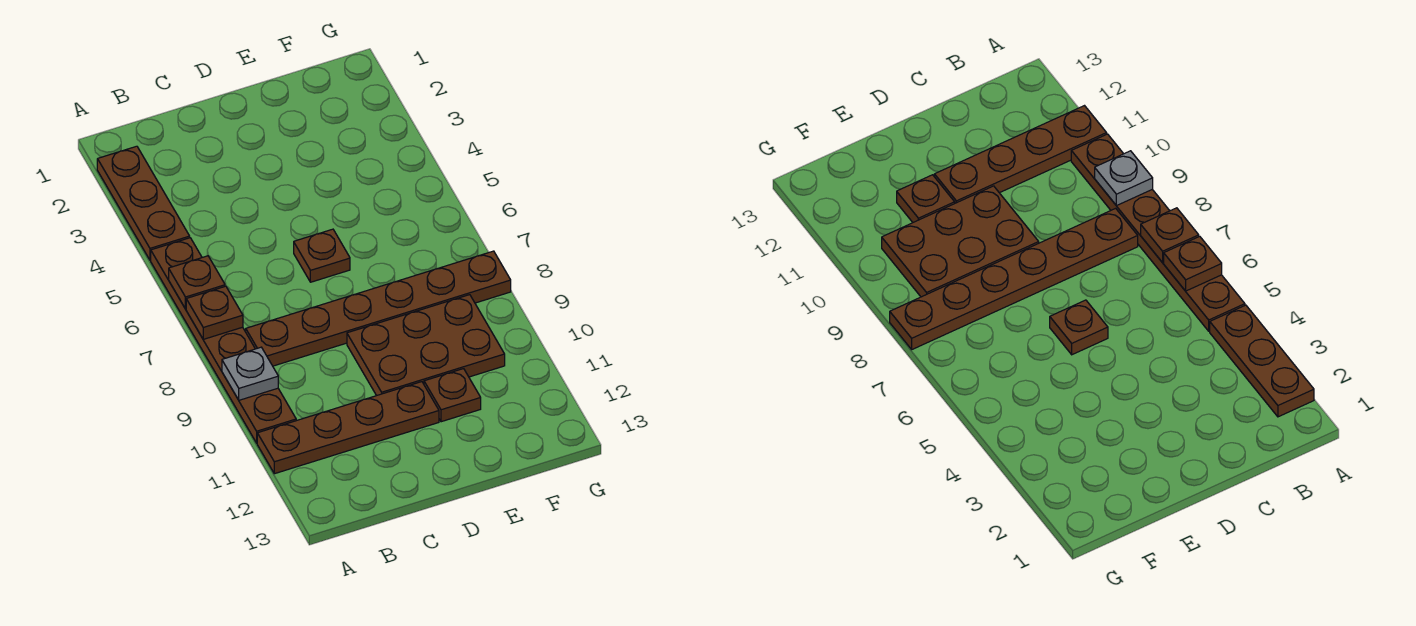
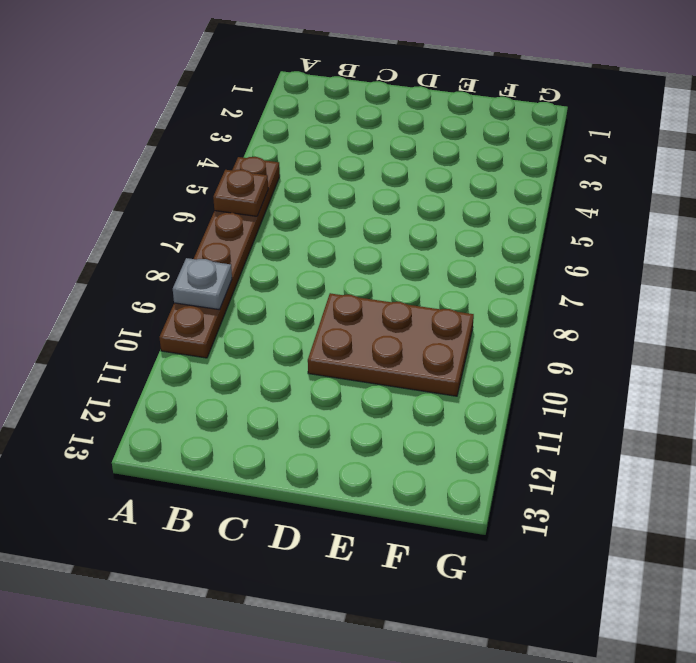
none -> brown 1x3 plate [97,146,190,260]
none -> brown 1x4 plate [257,382,439,474]

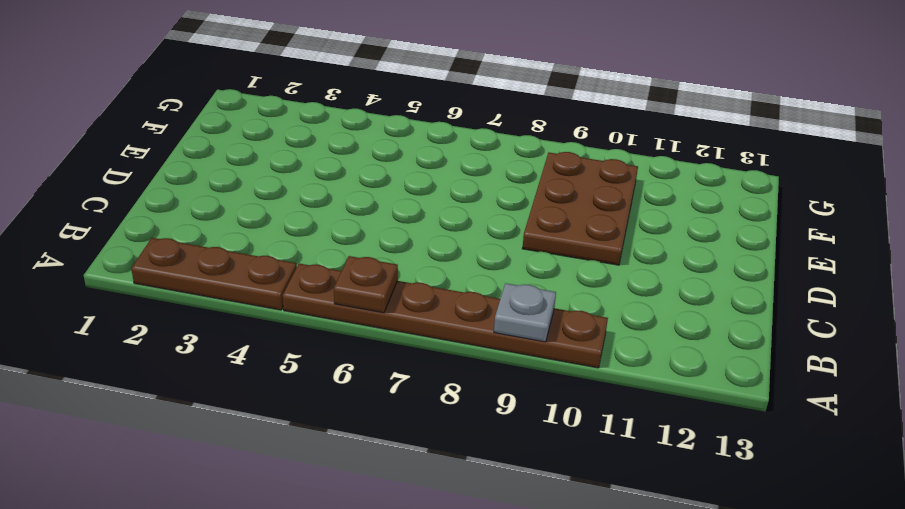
none -> brown 1x4 plate [257,382,439,474]
none -> brown 1x6 plate [246,251,511,366]

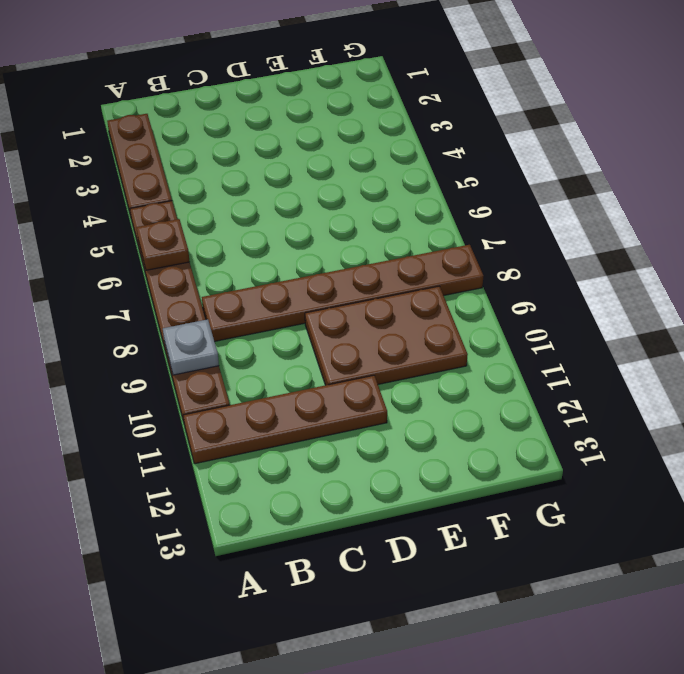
none -> brown 1x1 plate [294,229,350,282]
none -> brown 1x1 plate [424,369,481,422]

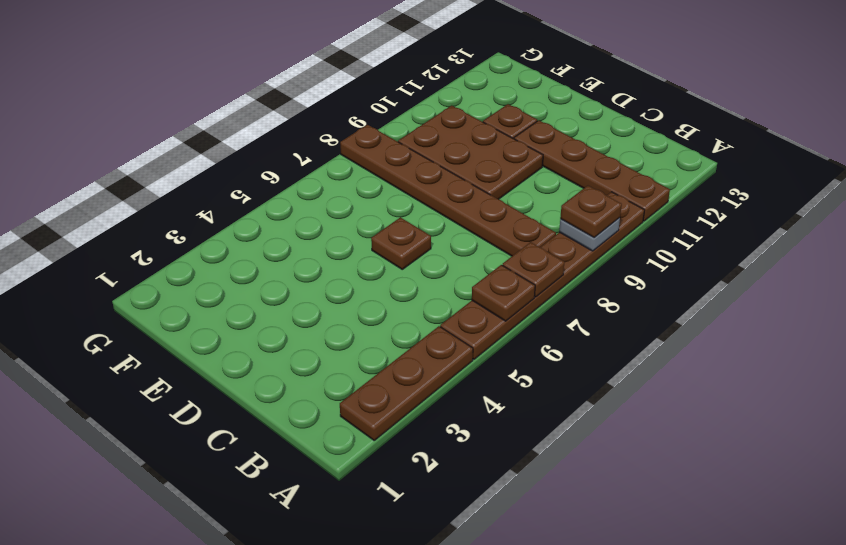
brown 1x1 plate [560,186,622,238] -> none

